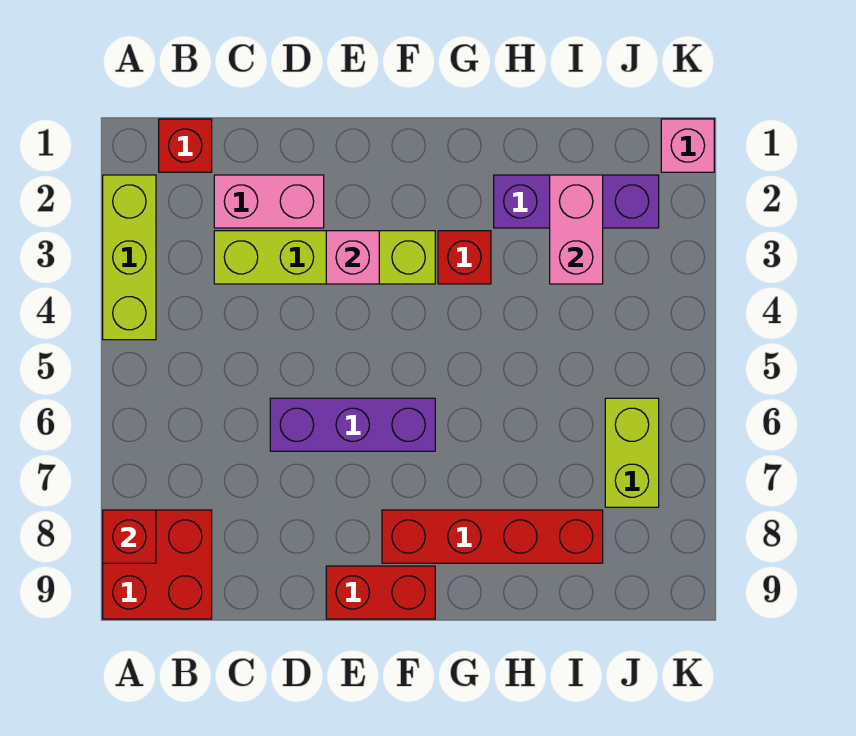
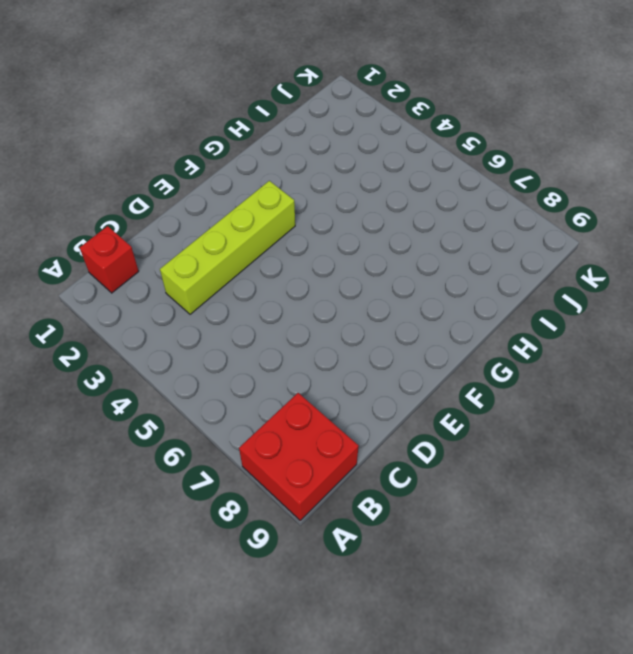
none -> lime 1x3 brick [103,175,156,340]
none -> pink 1x2 brick [214,175,324,228]
none -> purple 1x3 brick [270,398,435,451]

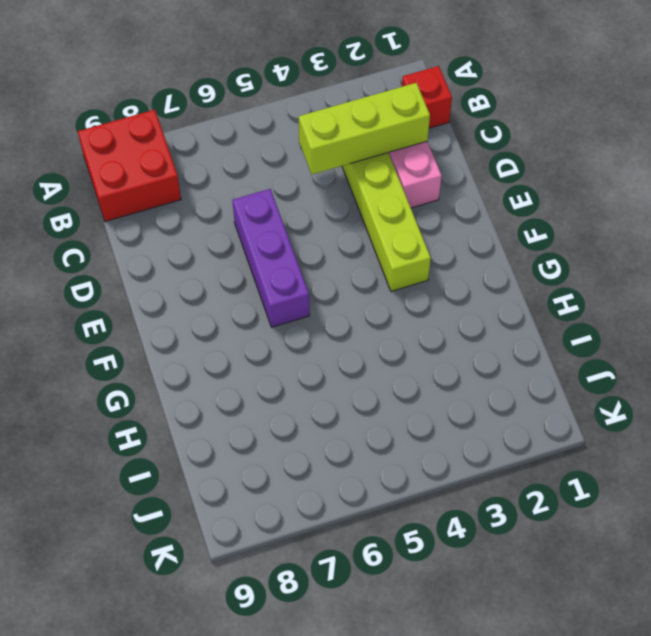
lime 1x3 brick [299,83,430,174] -> lime 1x3 brick moved to [103,175,156,340]
none -> red 1x2 brick [326,566,435,619]
none -> red 1x4 brick [382,510,603,563]
none -> red 1x1 brick [438,231,491,284]

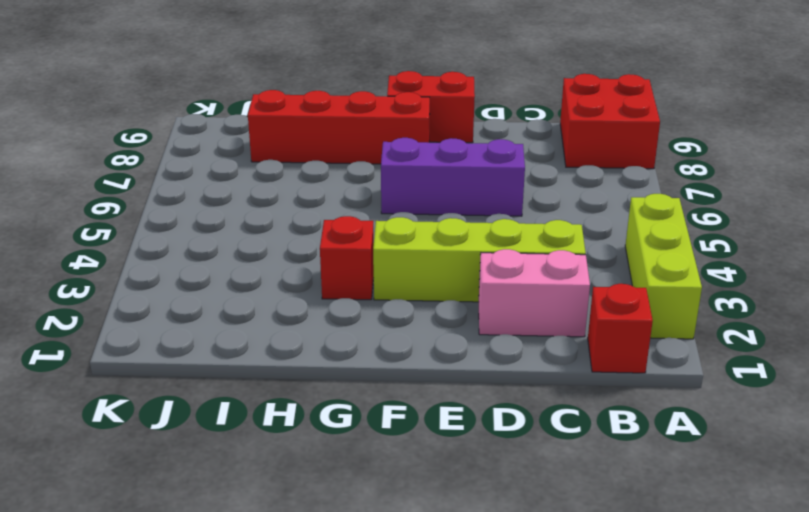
none -> purple 1x3 brick [494,175,659,228]
none -> lime 1x2 brick [605,398,659,507]
none -> pink 1x1 brick [661,119,714,172]

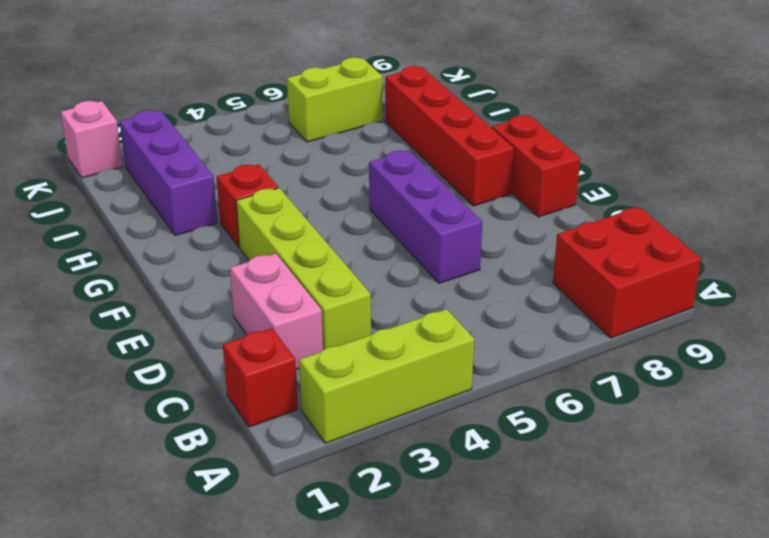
none -> red 1x1 brick [103,510,156,563]
none -> pink 1x1 brick [326,231,379,284]
none -> pink 1x2 brick [550,175,603,284]

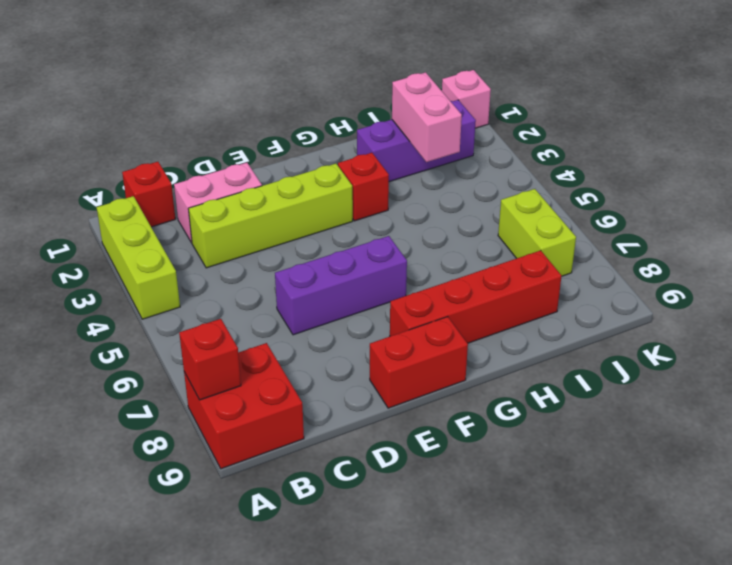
none -> pink 1x1 brick [326,231,379,284]

